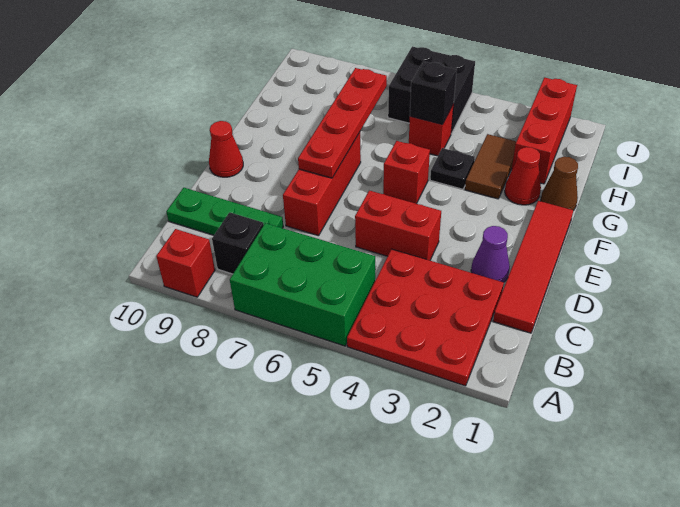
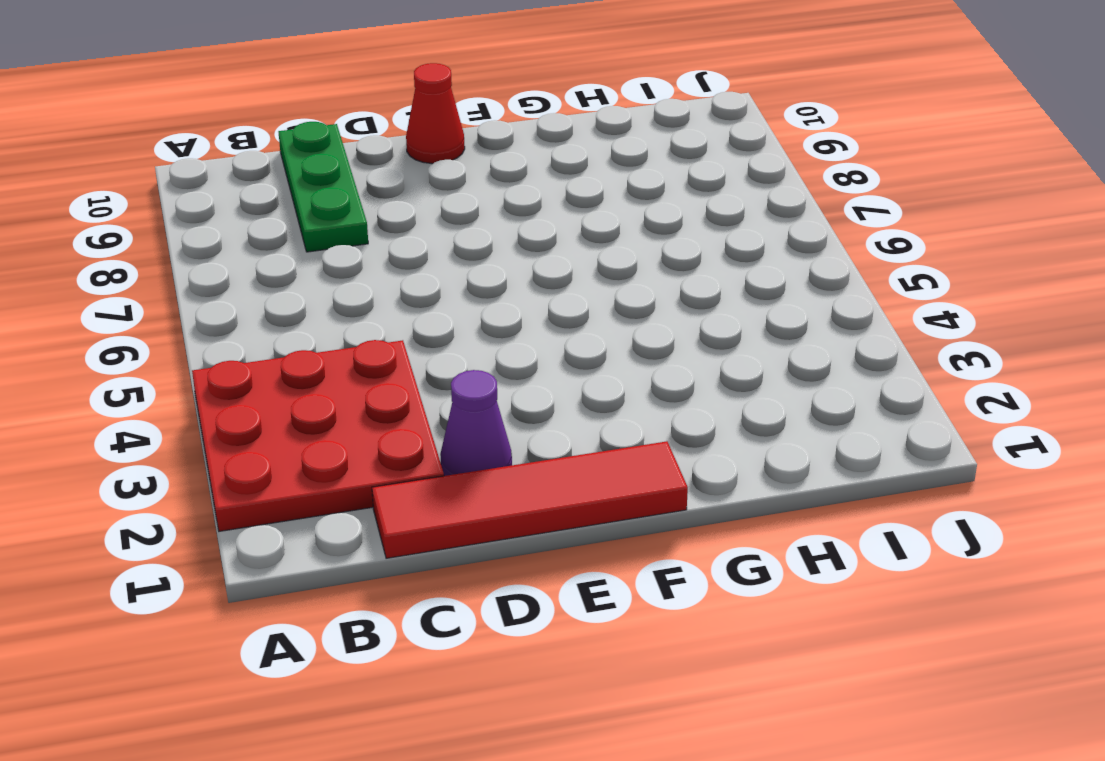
none -> green 2x3 brick [230,223,375,346]
none -> red 1x1 brick [156,229,215,297]
none -> black 1x1 brick [212,212,264,274]

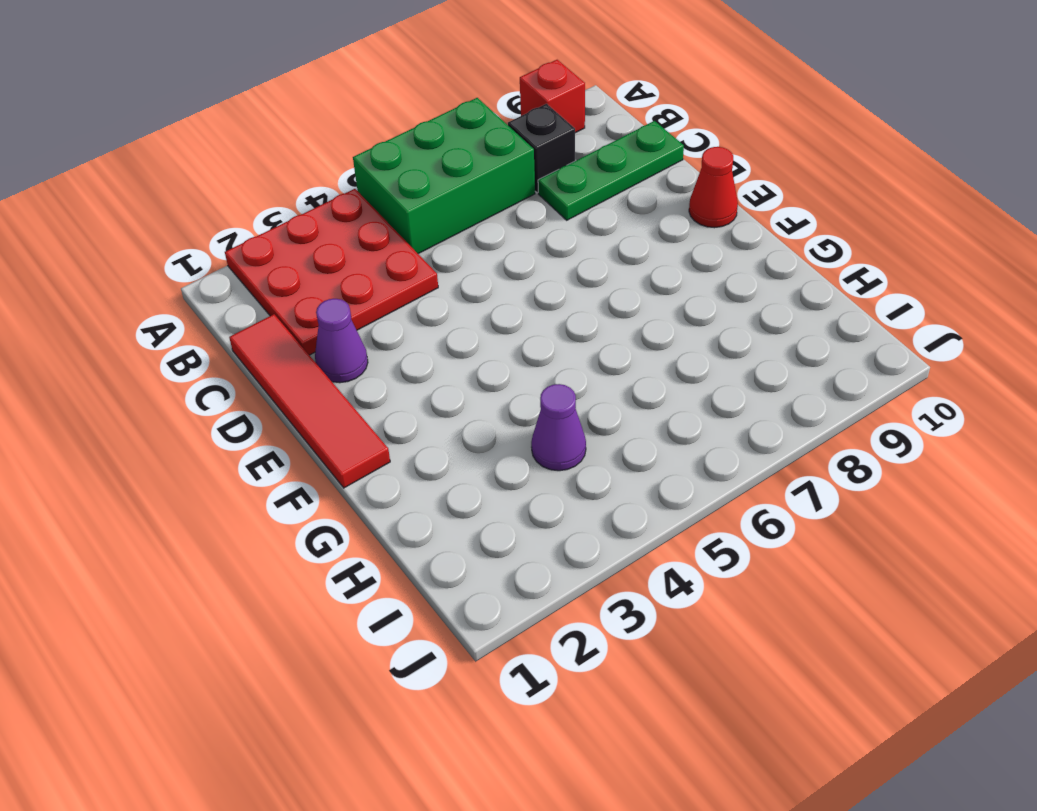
purple 1x1 cone [531,384,586,471] -> none
none -> red 1x2 brick [355,191,441,260]
none -> red 1x3 brick [283,132,361,236]
none -> red 1x1 brick [383,141,430,204]

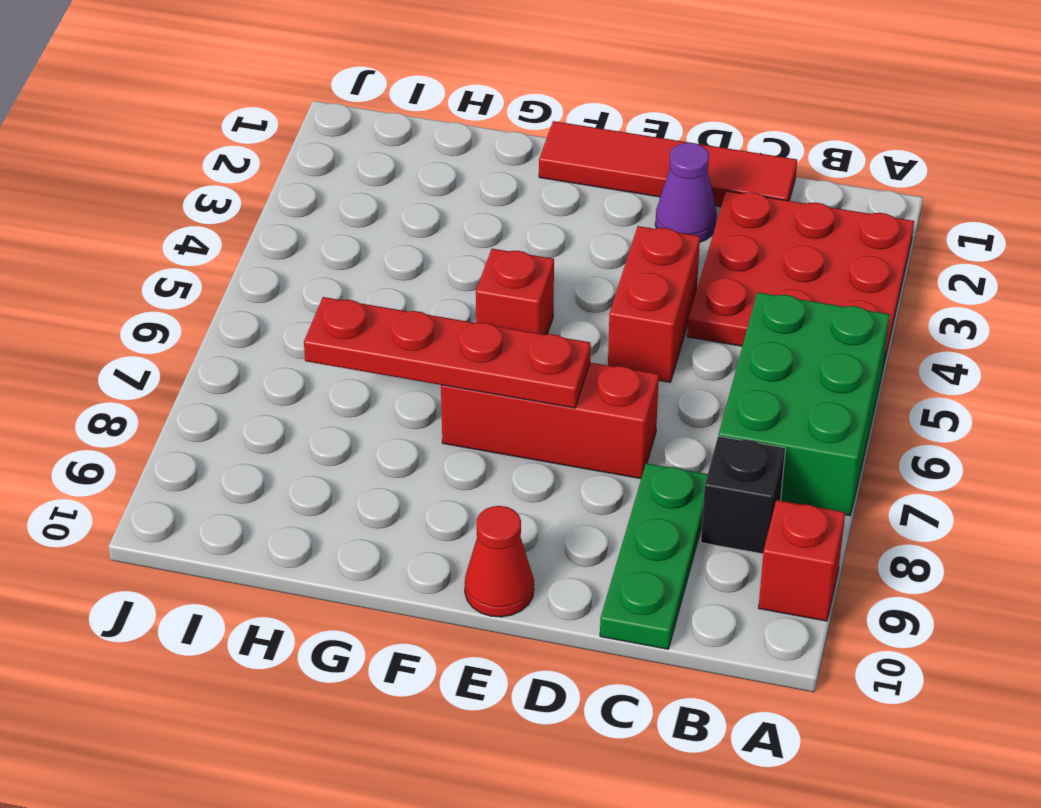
none -> brown 1x1 cone [541,157,578,211]
none -> red 1x1 cone [505,147,541,205]
none -> brown 1x2 tile [465,134,516,199]

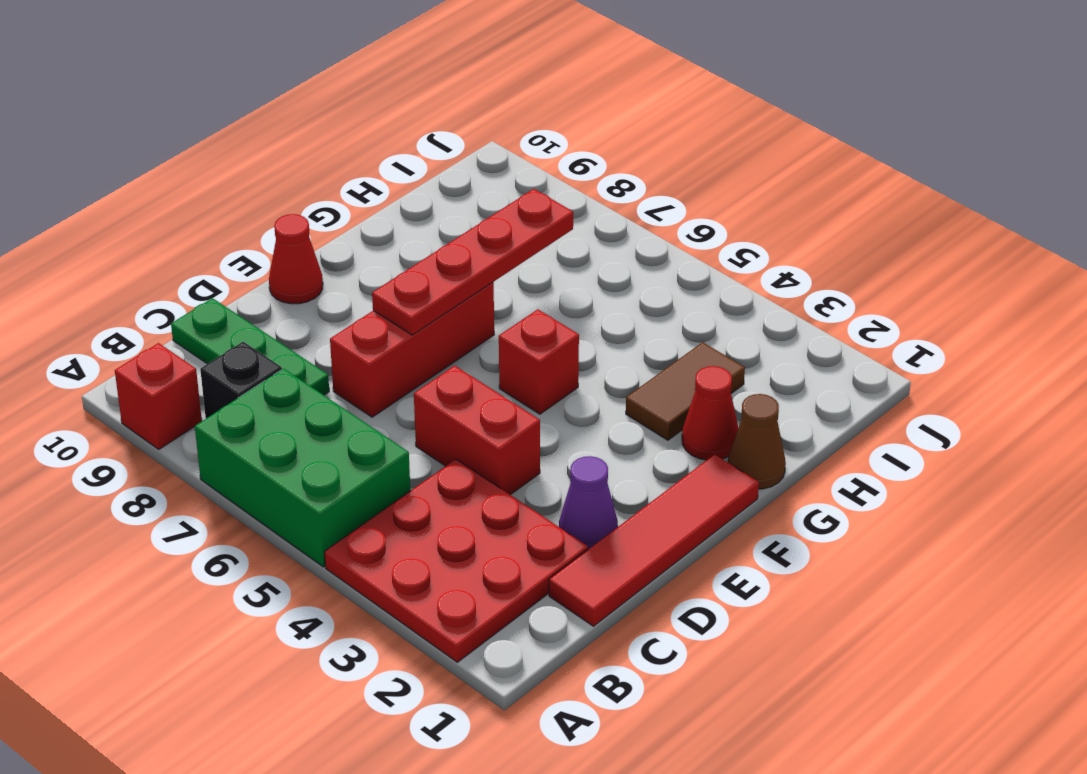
none -> black 1x1 plate [430,148,475,189]
none -> red 1x3 brick [511,78,577,184]
none -> red 1x1 brick [409,104,454,156]

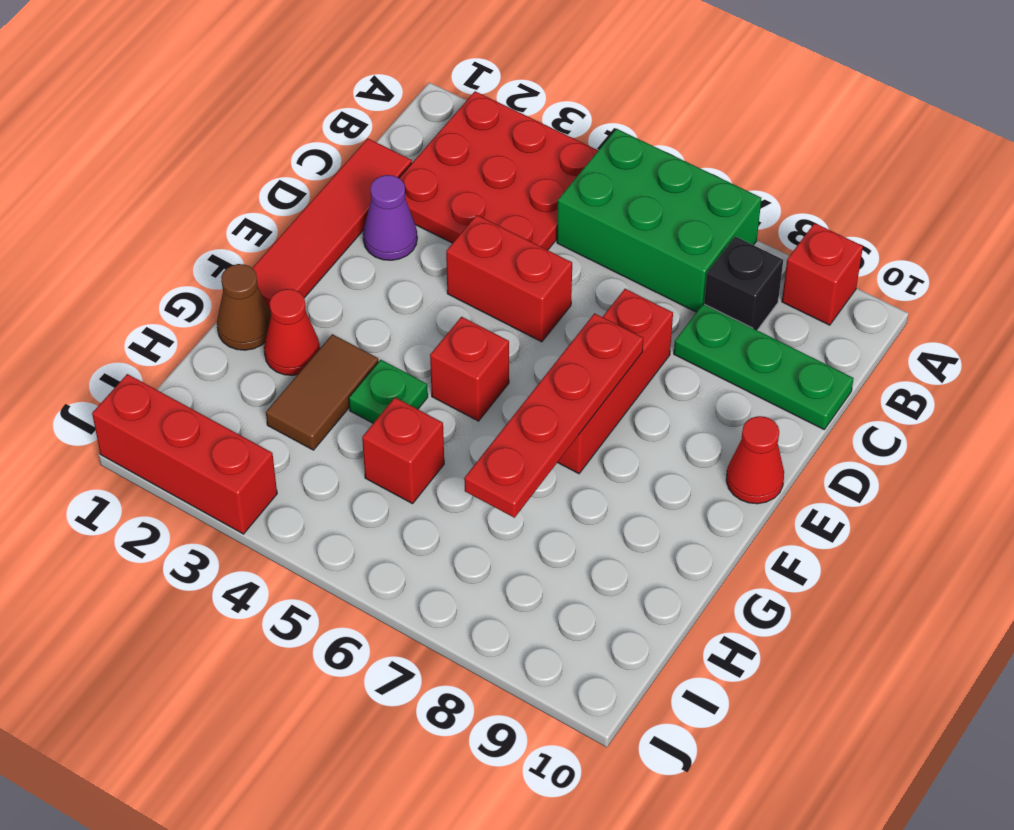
green 1x1 plate [349,360,428,423] -> black 1x1 plate [430,148,475,189]
red 1x3 brick [92,374,277,534] -> red 1x3 brick turned to [511,78,577,184]
none -> black 2x2 brick [388,46,475,134]
none -> black 1x1 brick [410,61,457,124]

